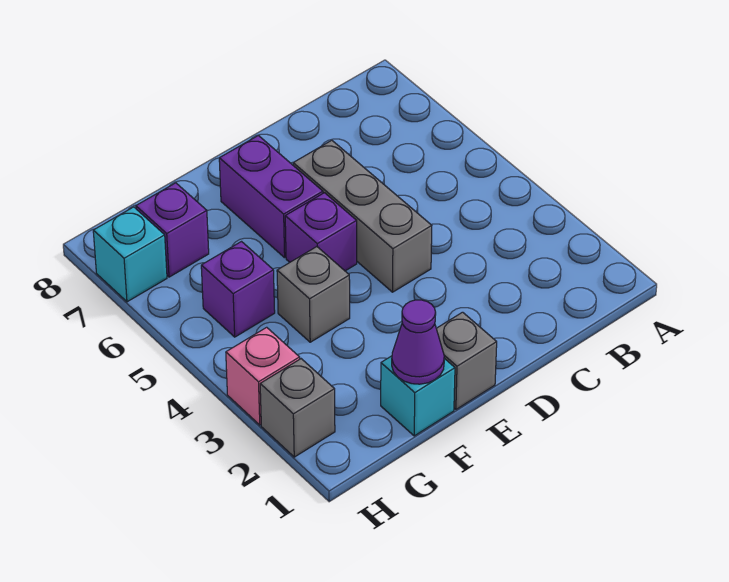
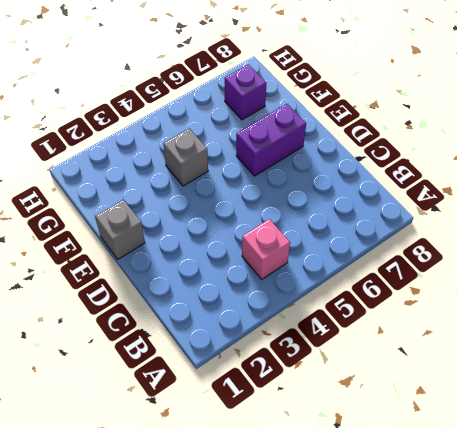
pink 1x1 brick [242,219,290,279] -> pink 1x1 brick moved to [226,327,300,425]
none -> grey 1x3 brick [293,140,432,292]
none -> purple 1x1 brick [285,193,357,271]
none -> cyan 1x1 brick [381,356,455,436]

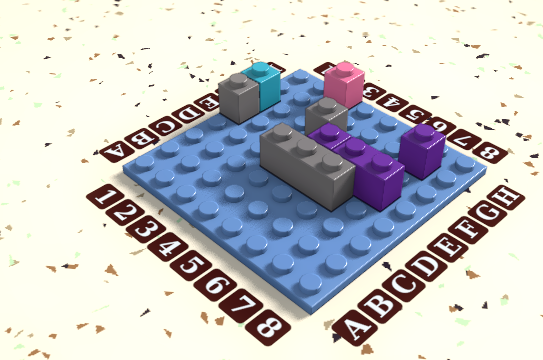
none -> purple 1x1 brick [201,242,275,337]
none -> grey 1x1 brick [260,359,335,457]
none -> cyan 1x1 brick [93,207,167,302]

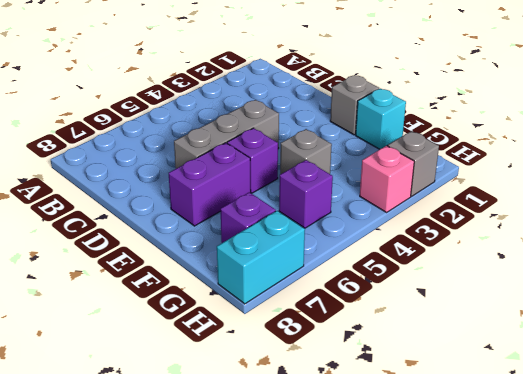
cyan 1x2 brick [217,211,305,304] -> cyan 1x1 brick [93,207,167,302]
none -> purple 1x1 cone [392,300,444,384]

